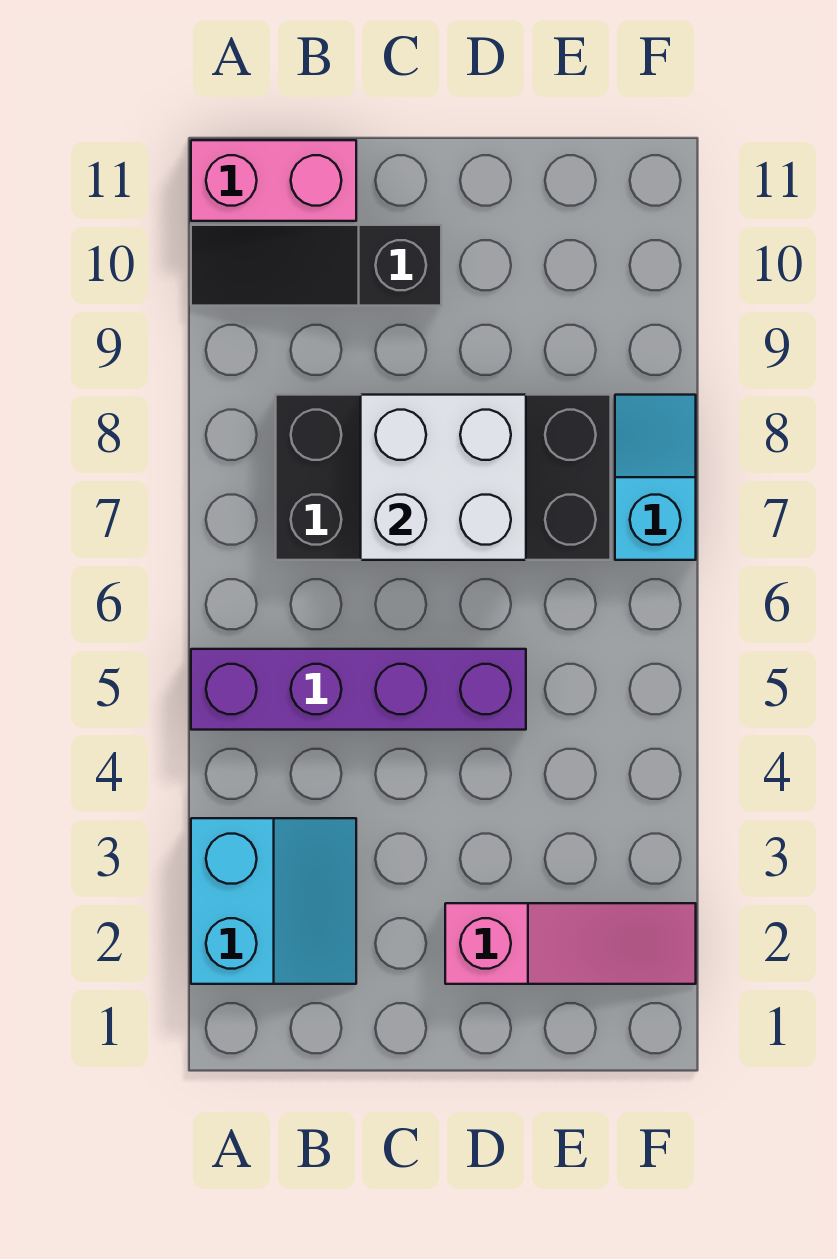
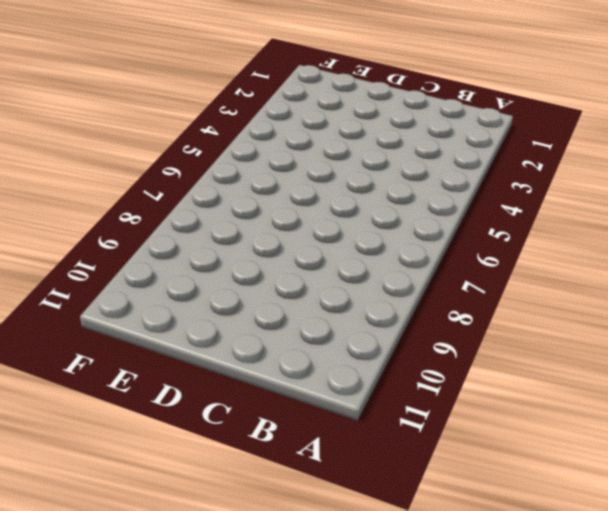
none -> cyan 2x2 slope [191,818,356,984]
none -> purple 1x4 brick [191,649,526,730]

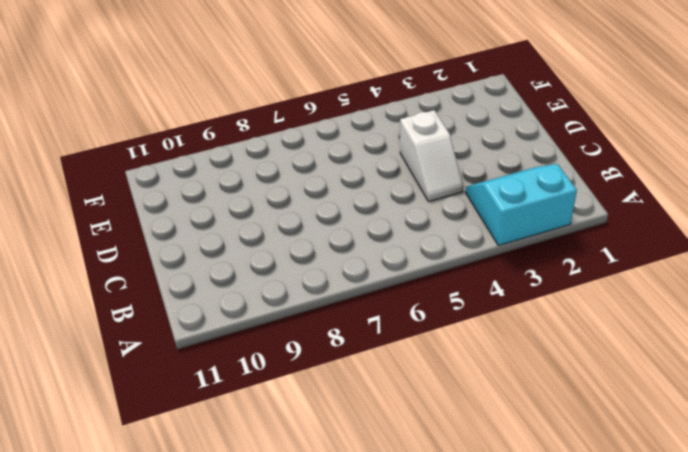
white 1x2 slope [400,110,463,202] -> none
none -> purple 1x4 brick [191,649,526,730]
none -> black 1x3 slope [191,225,441,306]

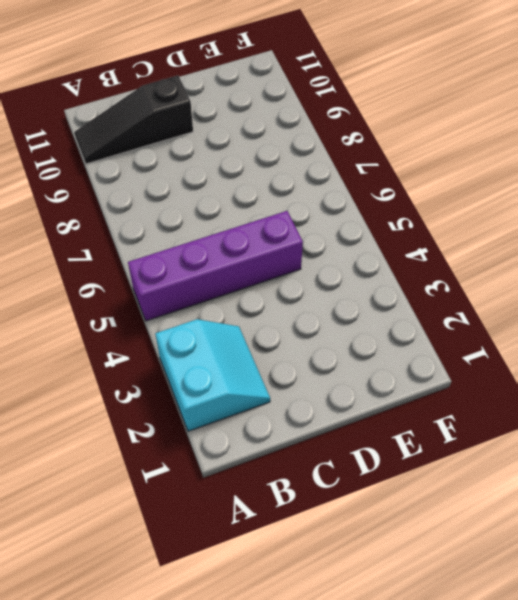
none -> pink 1x2 brick [191,140,356,221]
none -> black 2x4 brick [276,395,611,560]

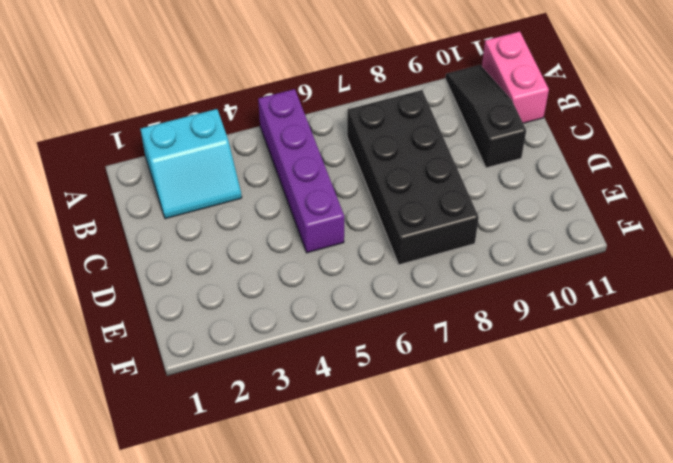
none -> pink 1x3 slope [445,903,696,984]
none -> cyan 1x2 slope [615,395,696,560]

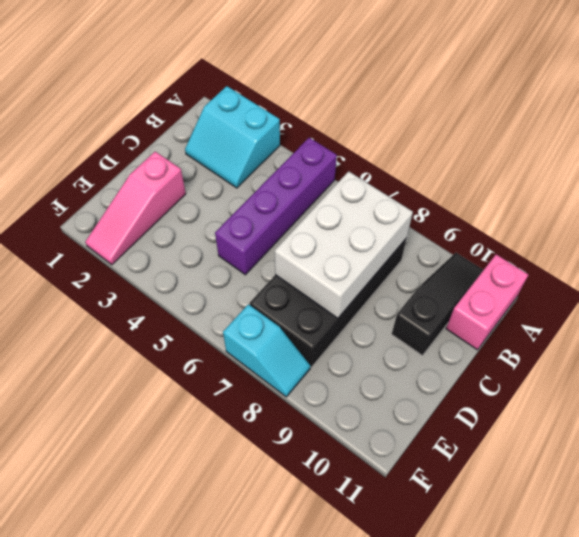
white 2x3 brick [275,171,413,318] -> white 2x2 brick [361,395,526,560]

